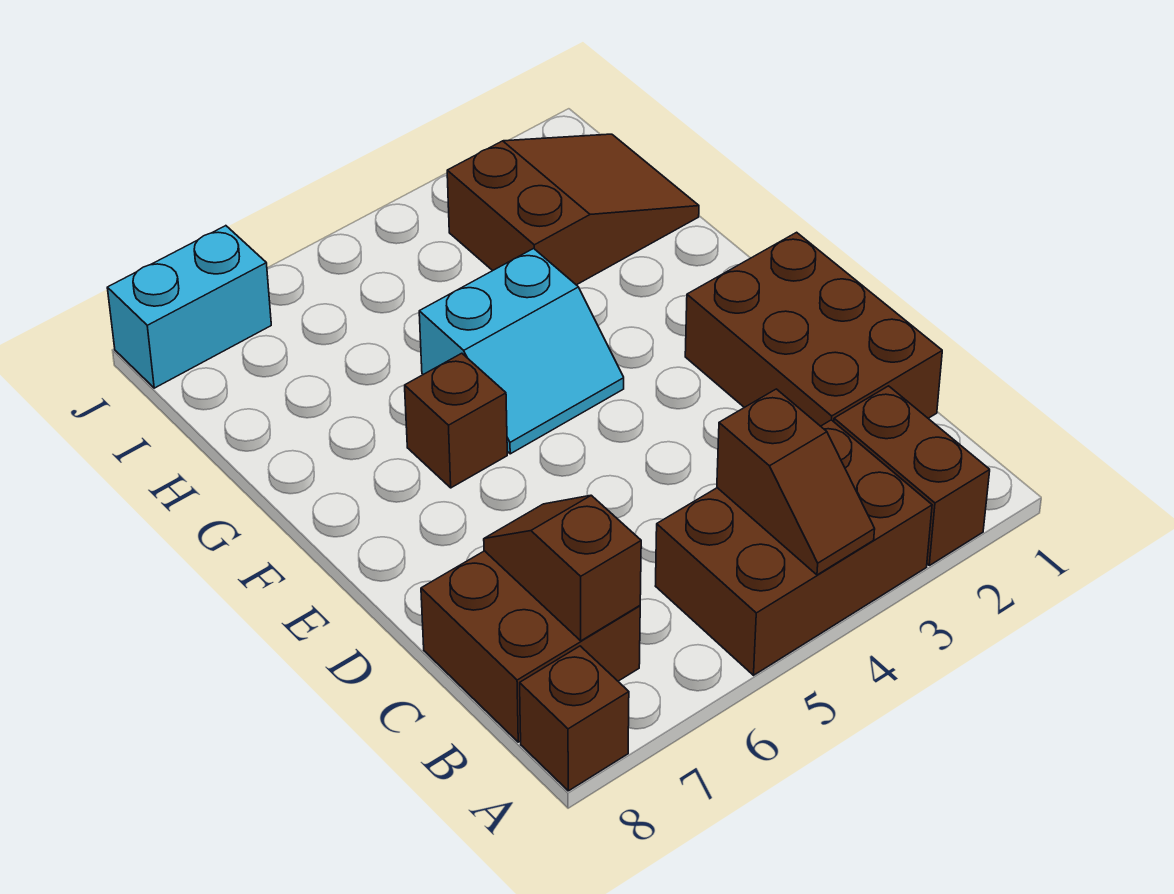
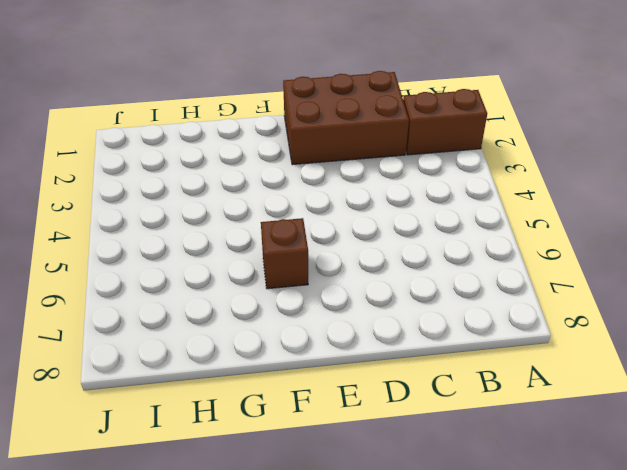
none -> brown 2x3 brick [656,420,932,675]
none -> brown 1x1 brick [520,646,629,791]

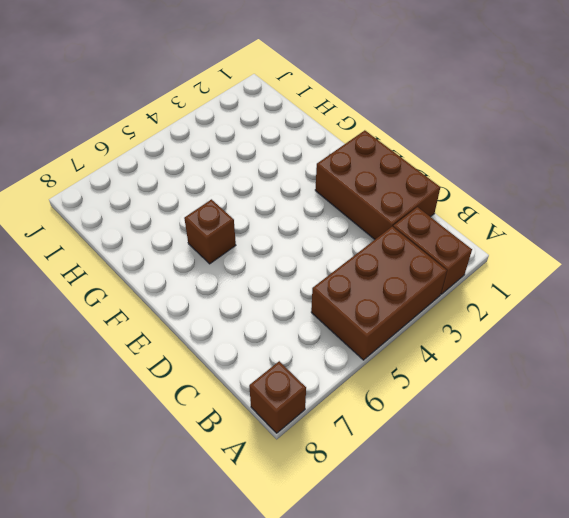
none -> brown 2x2 brick [421,551,640,742]
none -> cyan 2x2 slope [419,248,624,454]

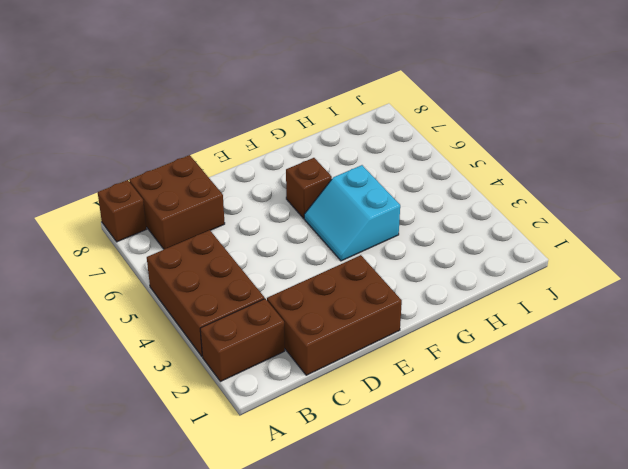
none -> brown 2x3 slope [447,134,699,285]
none -> cyan 1x2 brick [107,226,271,388]

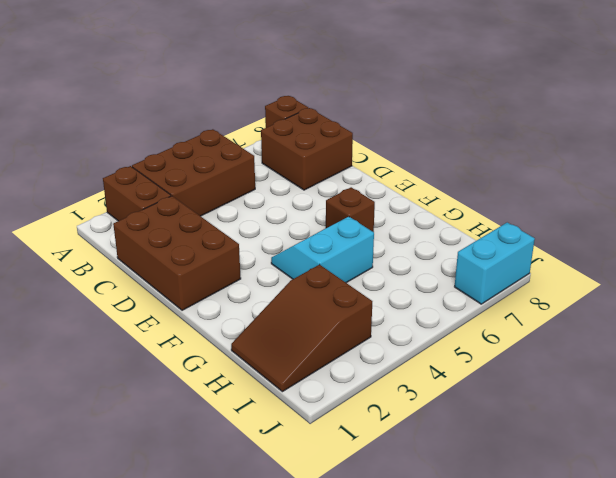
none -> brown 1x2 slope [717,389,875,575]
none -> brown 1x2 slope [484,495,641,641]

